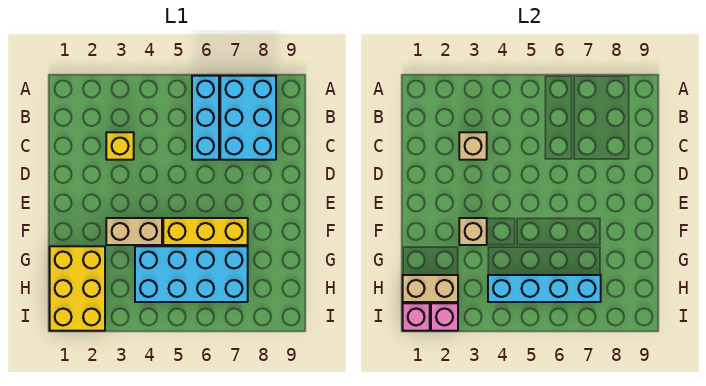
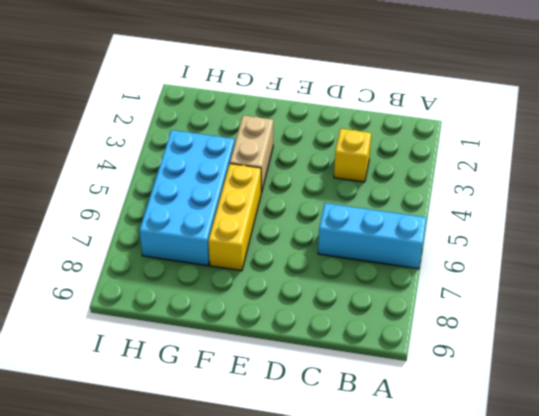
none -> cyan 2x3 brick [220,76,276,160]
none -> yellow 2x3 brick [50,246,105,331]
none -> tan 1x1 brick [459,132,487,160]

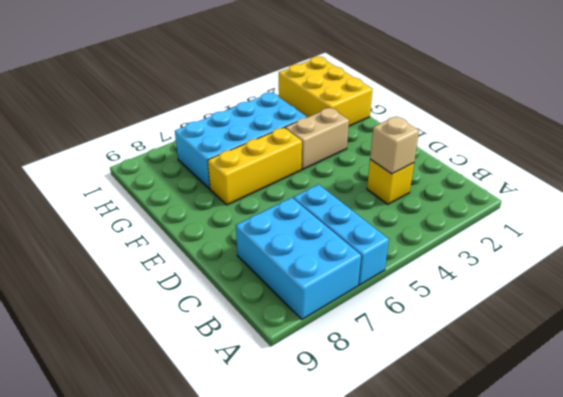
none -> tan 1x1 brick [459,218,487,245]
none -> tan 1x2 brick [403,275,458,302]
none -> cyan 1x4 brick [488,275,601,302]

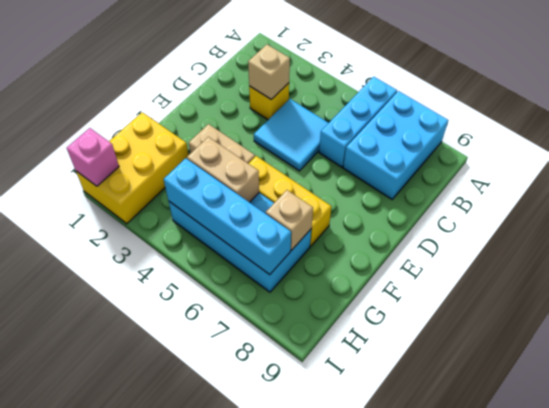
cyan 2x2 tile [254,99,328,171] -> none
tan 1x2 brick [187,137,259,202] -> tan 1x2 brick moved to [403,275,458,302]
tan 1x1 brick [266,190,313,251] -> tan 1x1 brick moved to [459,218,487,245]
none -> pink 1x1 brick [431,303,458,331]

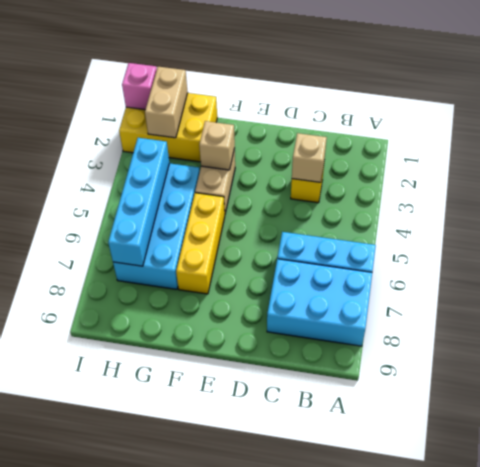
none -> pink 1x1 brick [431,303,458,331]

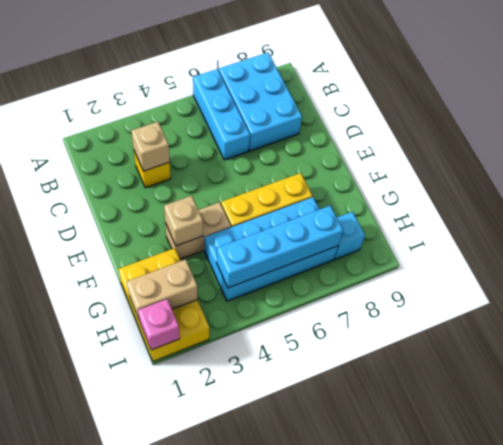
cyan 1x1 brick [334,212,365,259] -> none
none -> pink 1x1 brick [431,303,458,331]

